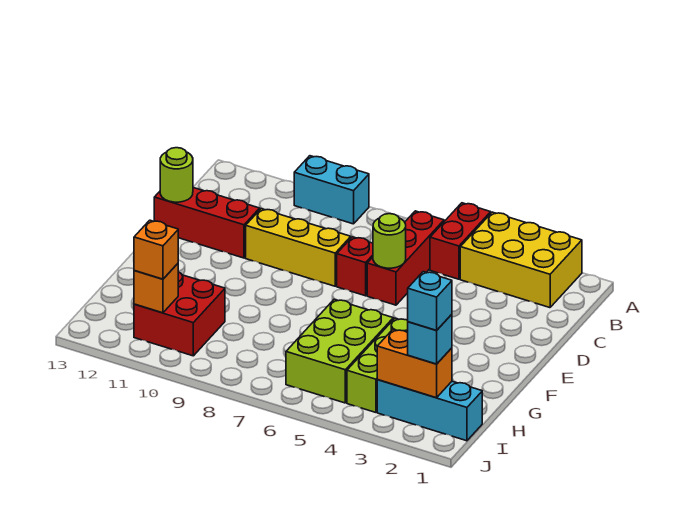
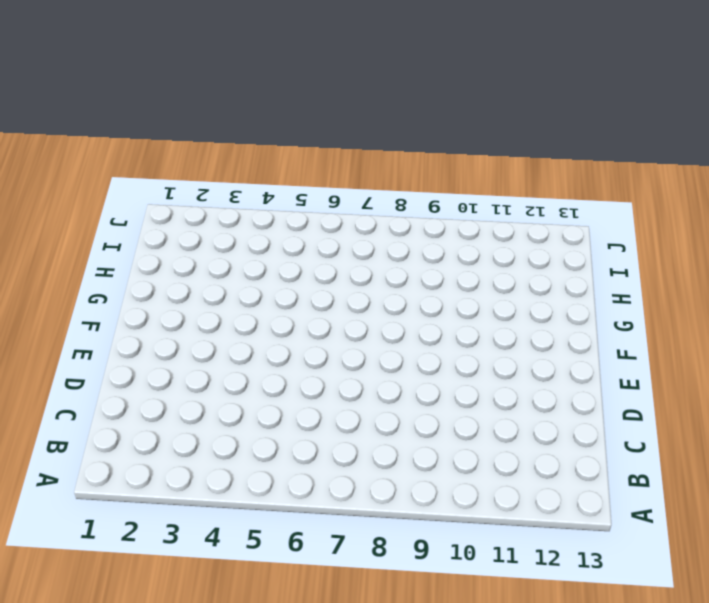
none -> yellow 2x3 brick [460,212,582,308]
none -> red 1x2 brick [430,203,491,279]
none -> cyan 1x2 brick [294,156,369,224]

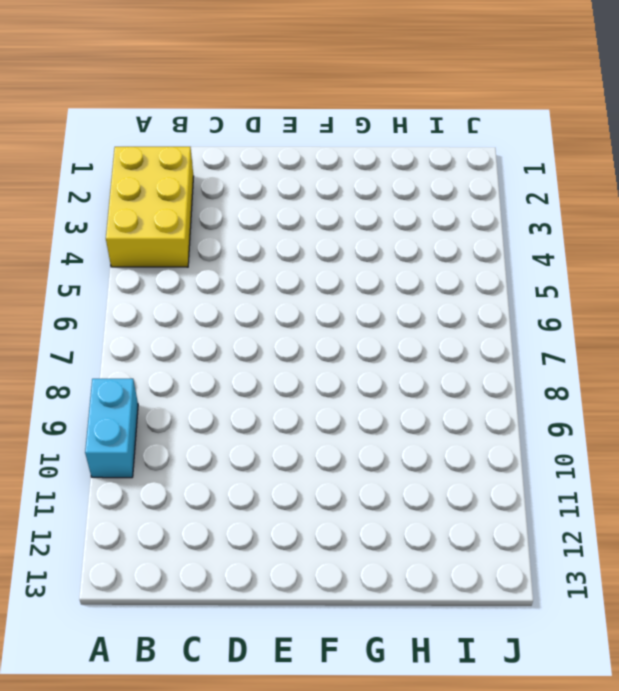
none -> red 1x2 brick [430,203,491,279]
none -> red 1x3 brick [367,211,444,305]
none -> red 1x1 brick [337,237,373,296]

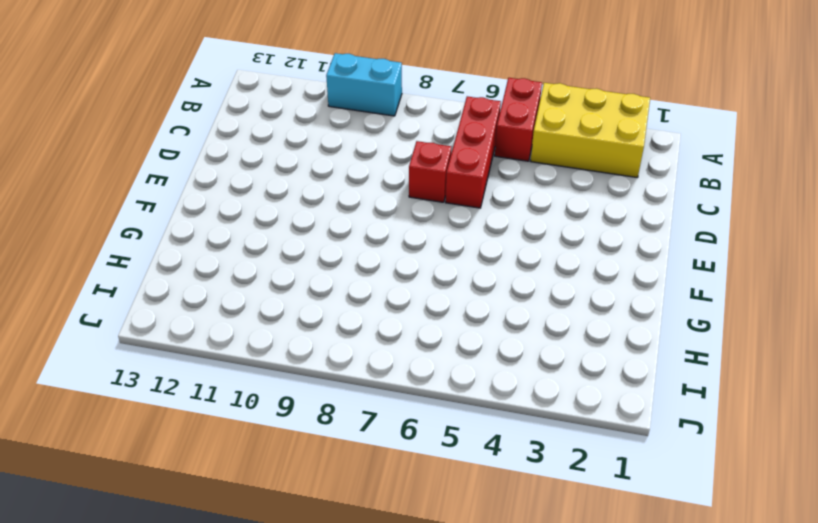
none -> yellow 1x3 brick [246,209,351,286]
none -> red 1x3 brick [154,188,260,258]
none -> lime 1x3 brick [347,318,408,412]

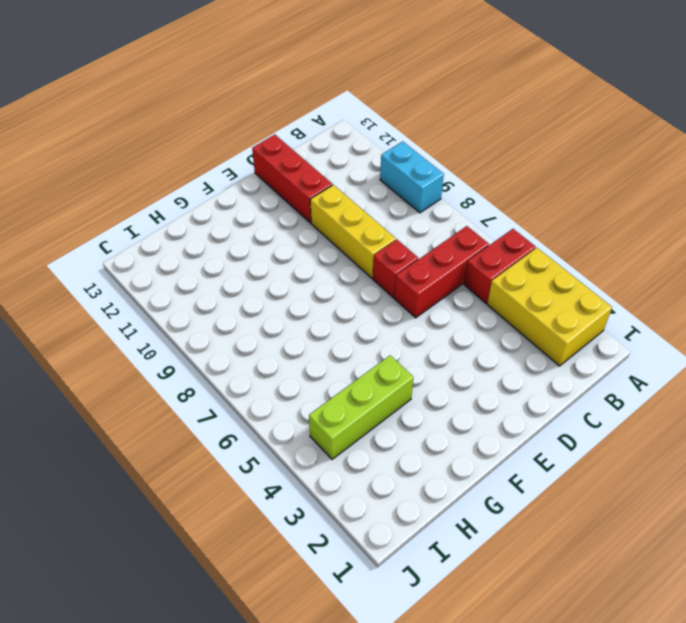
none -> lime 2x3 brick [286,299,393,403]
none -> red 2x2 brick [134,272,225,356]
none -> cyan 1x3 brick [377,380,482,441]

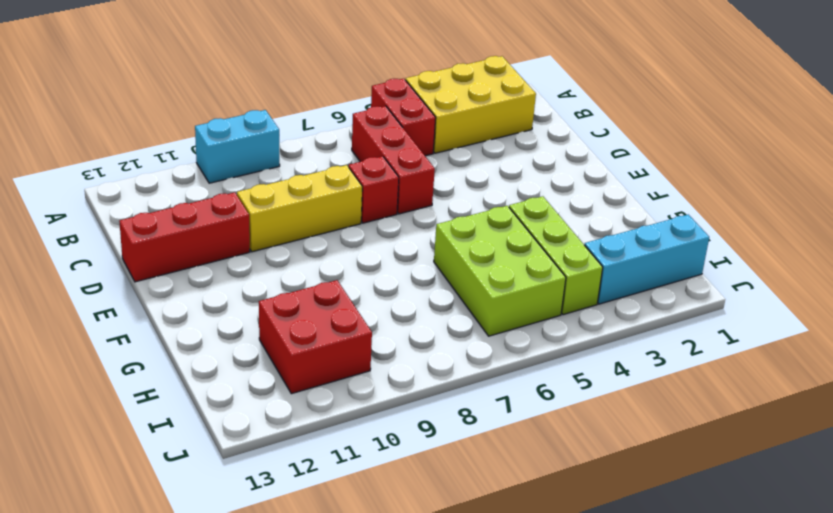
none -> lime 1x1 round brick [373,214,406,268]
none -> lime 1x1 round brick [160,148,193,202]
none -> orange 1x2 brick [377,330,452,398]

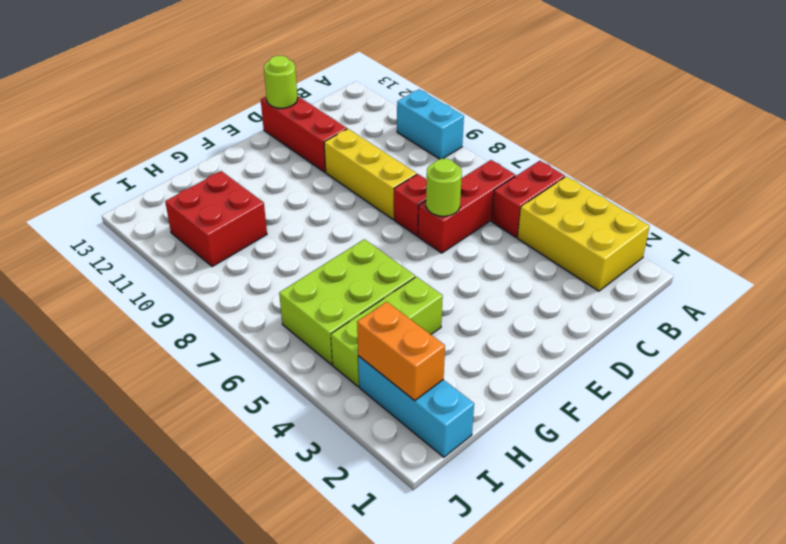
none -> orange 1x1 brick [134,264,178,313]
none -> cyan 1x1 brick [408,314,452,364]
none -> orange 1x1 brick [134,220,178,279]

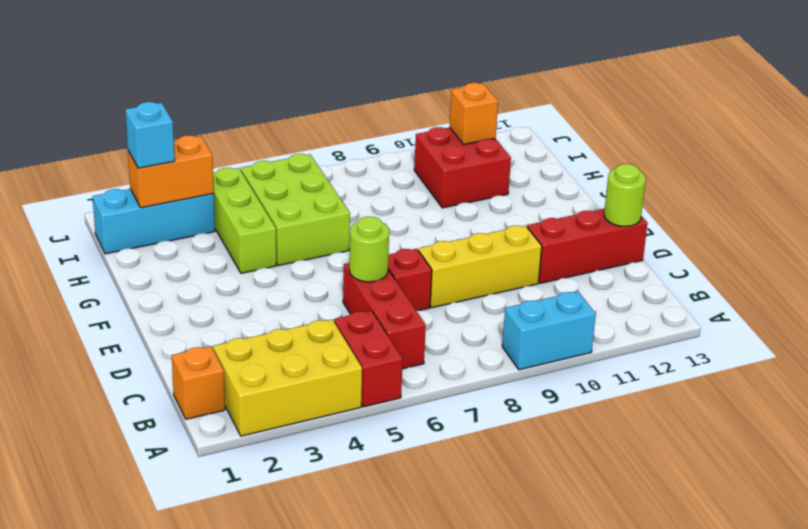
orange 1x1 brick [172,346,225,419] -> orange 1x1 brick moved to [134,220,178,279]
none -> cyan 1x1 brick [408,272,452,330]

